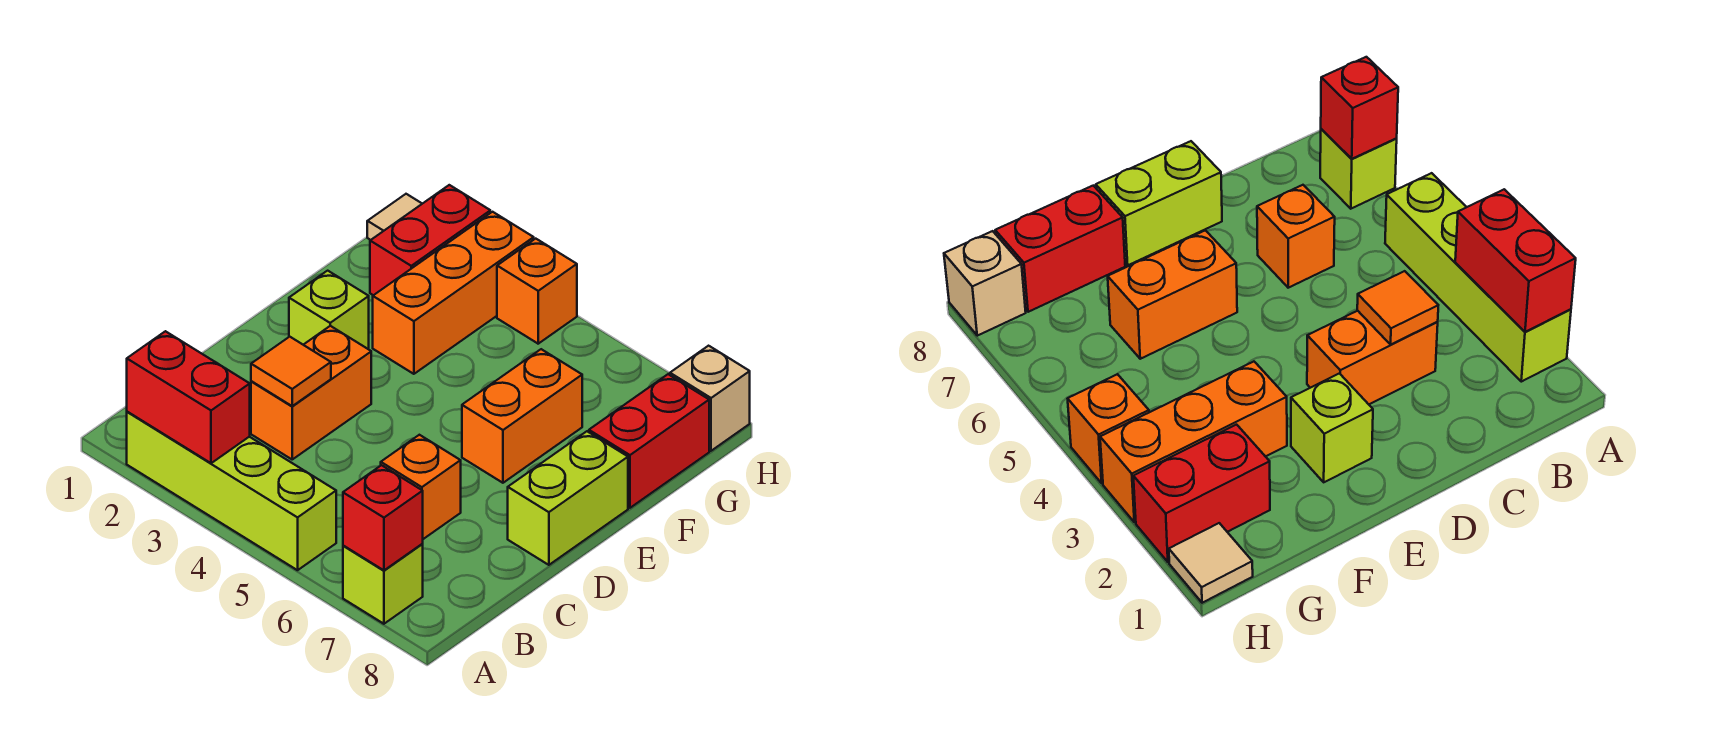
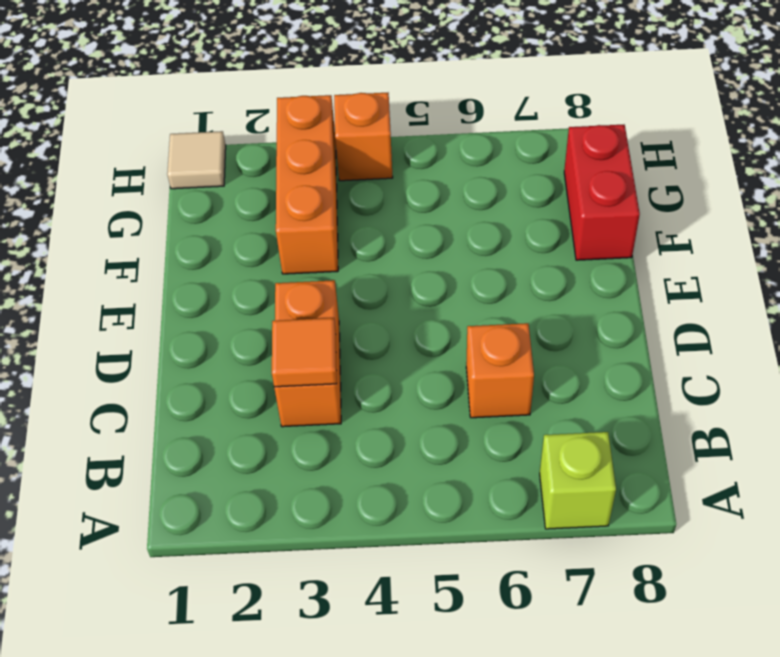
none -> lime 1x4 brick [127,412,336,570]
none -> lime 1x2 brick [508,431,628,565]
none -> lime 1x1 brick [289,271,369,349]

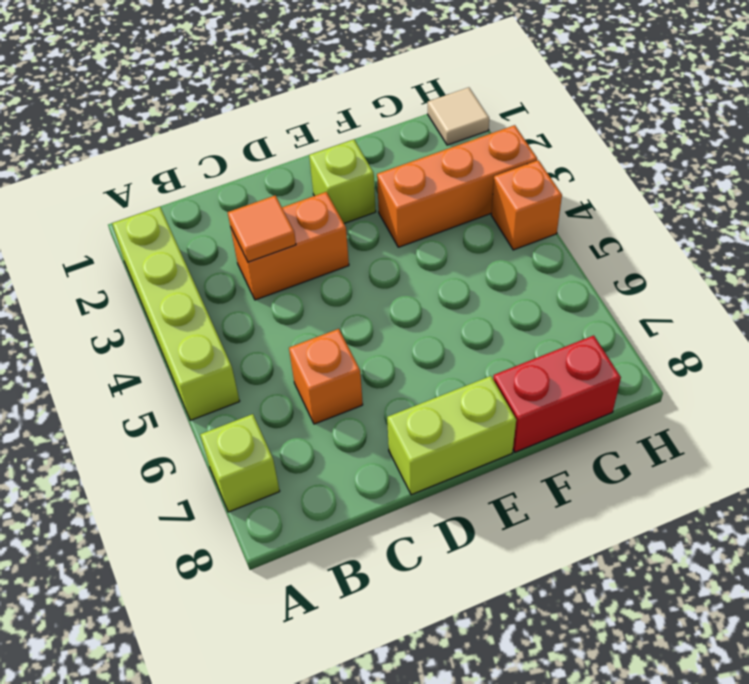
none -> orange 1x2 brick [462,349,582,483]
none -> red 1x2 brick [370,185,490,295]
none -> tan 1x1 brick [670,346,750,451]

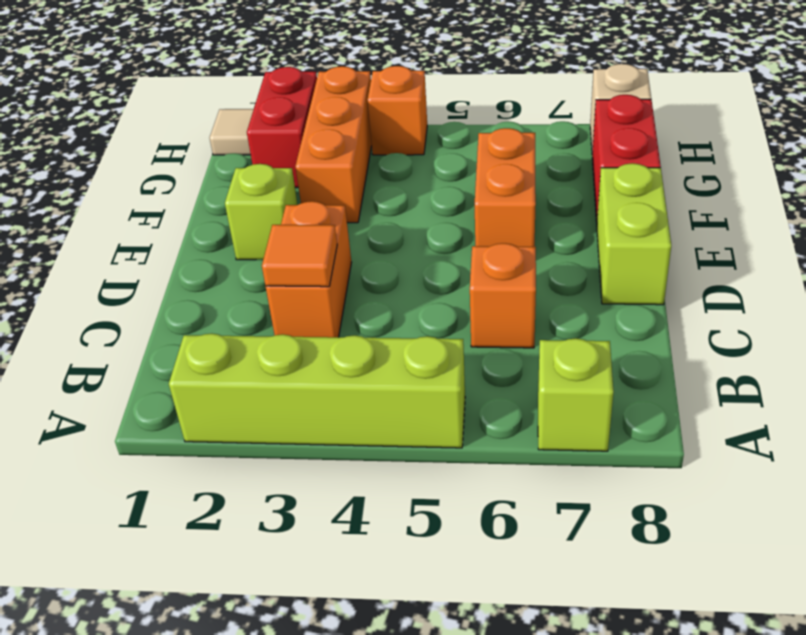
none -> red 1x2 brick [127,331,250,463]
none -> red 1x1 brick [343,465,423,570]

